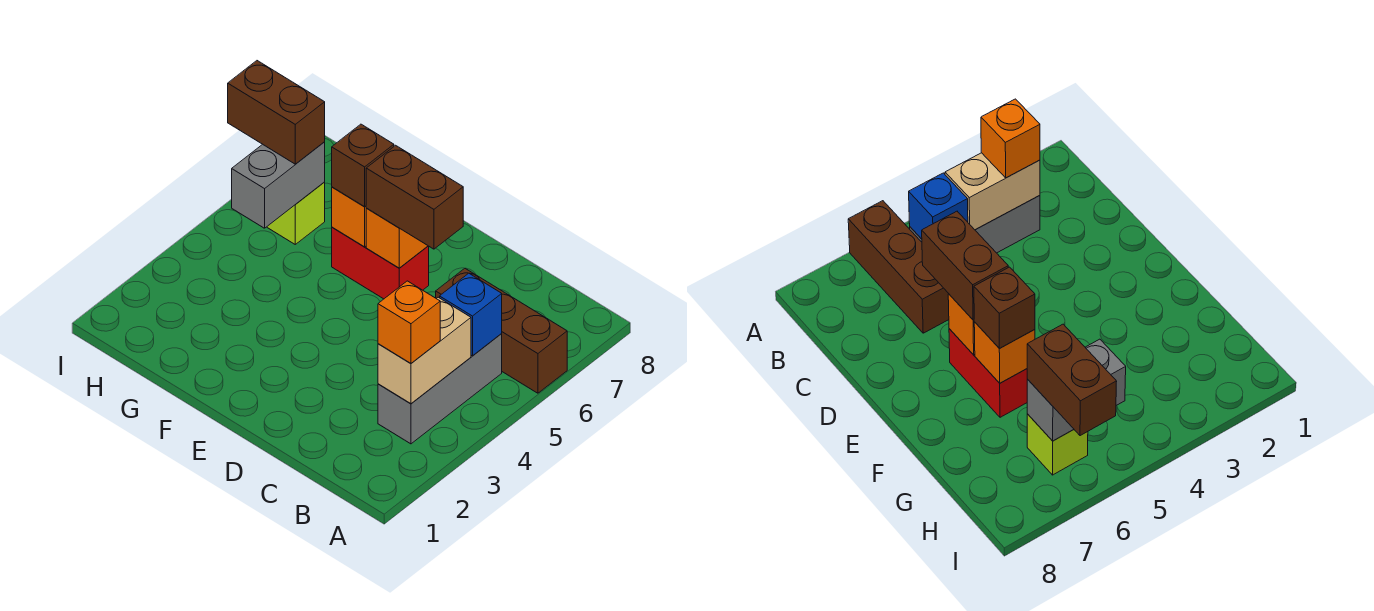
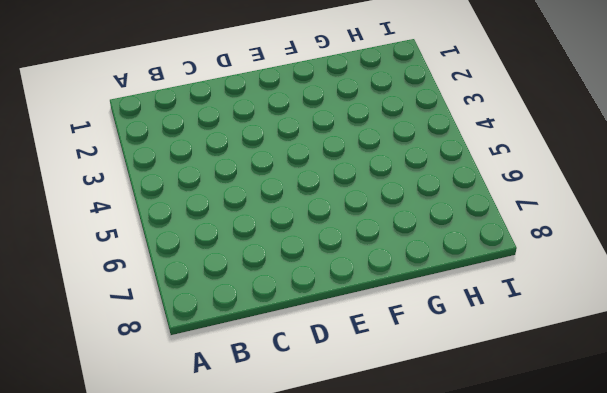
none -> brown 1x3 brick [436,268,567,393]
none -> grey 1x3 brick [378,334,502,444]
none -> red 1x2 brick [332,227,429,299]

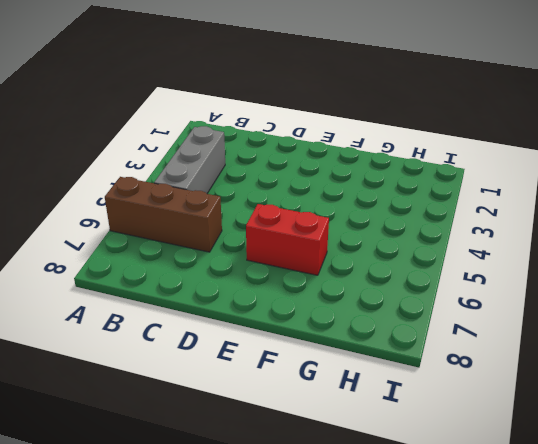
none -> lime 1x1 brick [267,182,325,244]
none -> tan 1x2 brick [378,297,471,404]
none -> blue 1x1 brick [440,273,502,356]

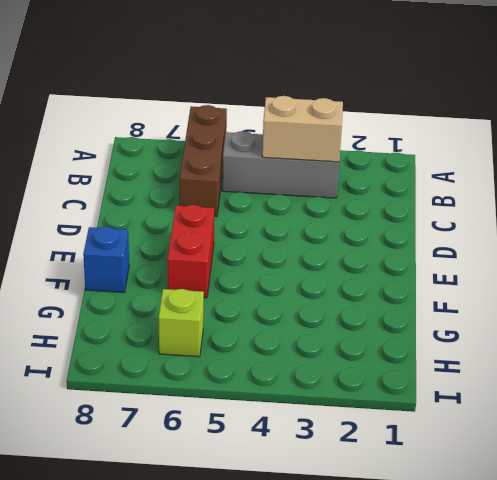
blue 1x1 brick [83,227,129,293] -> blue 1x1 brick moved to [440,273,502,356]
none -> orange 1x1 brick [366,208,428,268]
none -> orange 1x1 brick [332,187,366,247]
none -> grey 1x2 brick [232,142,325,228]

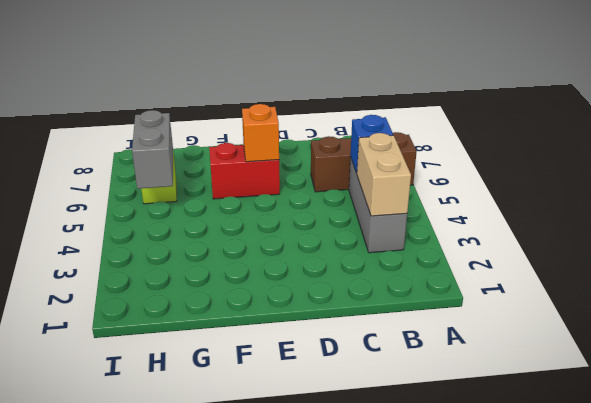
none -> orange 1x1 brick [332,187,366,247]
none -> orange 1x1 brick [378,281,440,363]
none -> brown 1x2 brick [366,145,463,249]

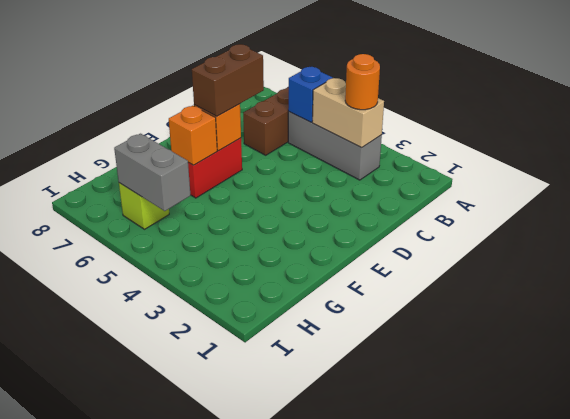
orange 1x1 round brick [345,54,380,110] -> orange 1x1 brick [378,281,440,363]
none -> brown 1x1 brick [332,124,394,207]
none -> brown 1x2 brick [228,61,325,164]

